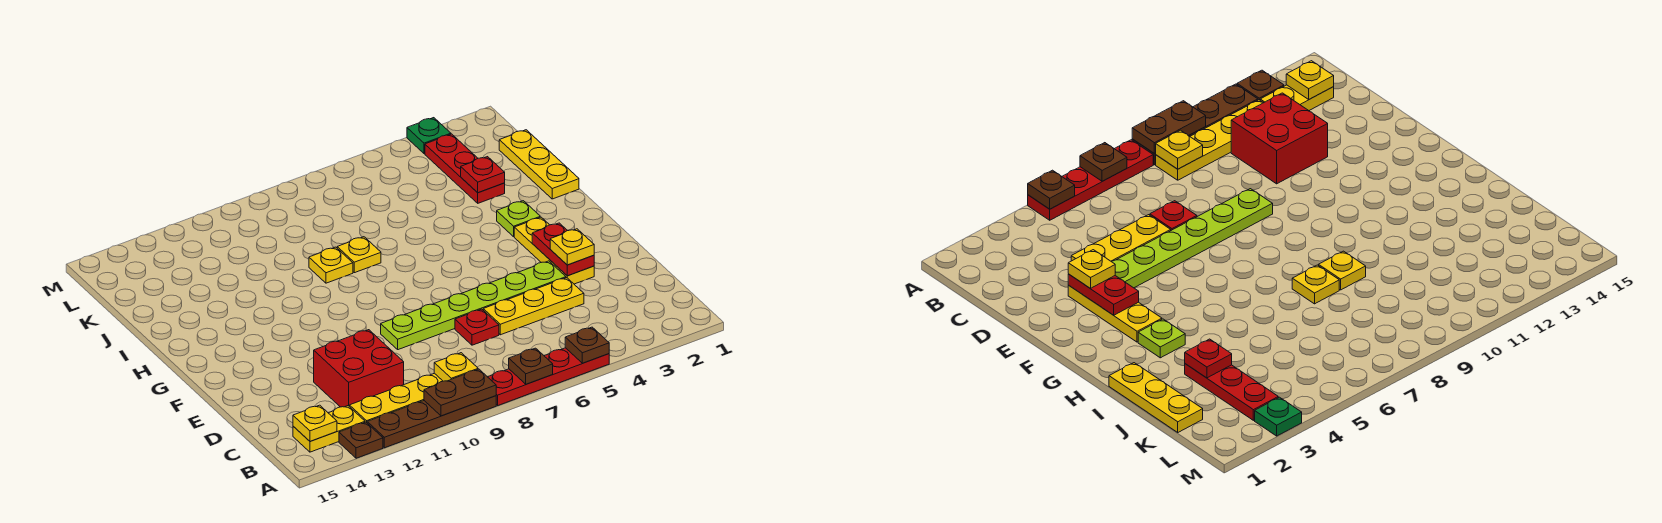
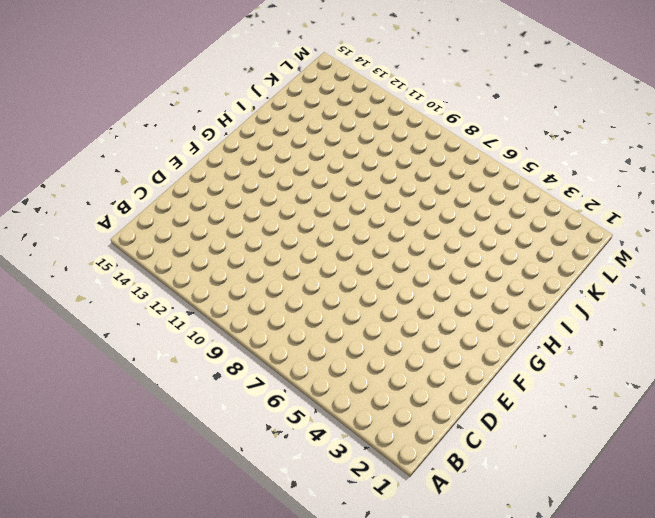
none -> red 1x4 plate [488,348,609,405]
none -> brown 1x4 plate [367,396,496,448]
none -> brown 1x1 plate [339,422,383,458]

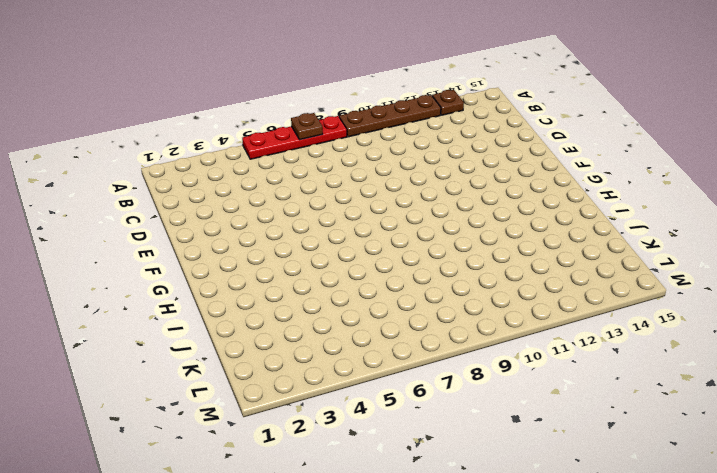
none -> yellow 1x4 plate [349,373,443,423]
none -> yellow 1x2 plate [293,406,365,452]
none -> red 2x2 brick [314,330,404,407]

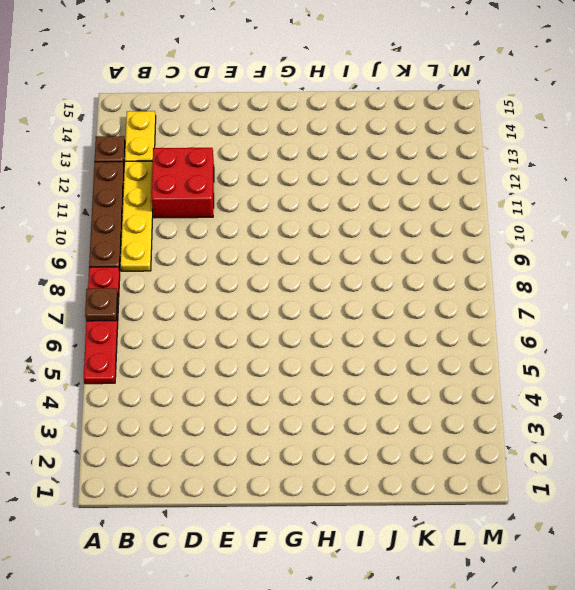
none -> yellow 1x3 plate [483,278,584,335]
none -> red 1x1 plate [455,309,499,345]
none -> yellow 1x3 plate [514,217,594,284]

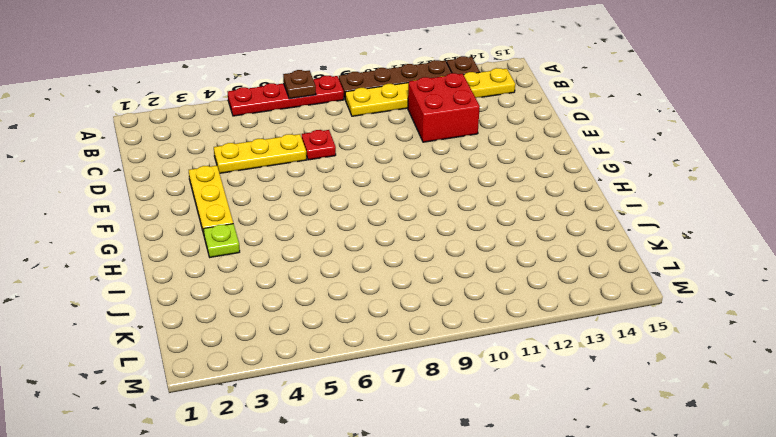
none -> lime 1x6 plate [381,261,566,350]
none -> yellow 1x3 plate [499,130,579,199]
none -> yellow 1x1 plate [337,237,381,273]

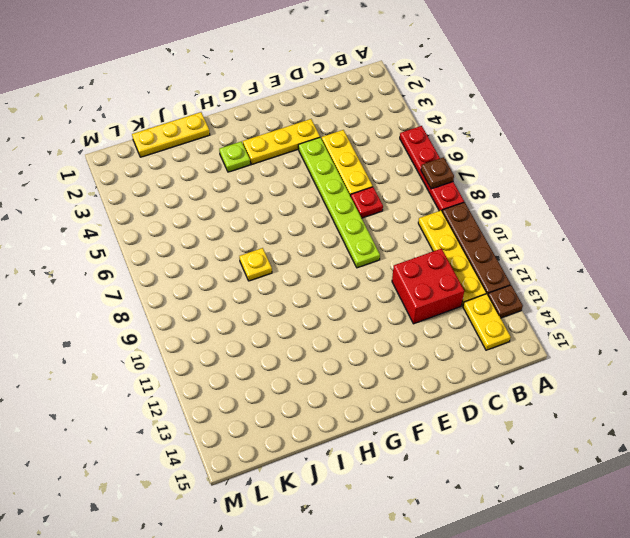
none -> yellow 1x1 plate [309,247,353,283]
none -> red 1x3 plate [425,134,505,203]
none -> green 1x1 plate [407,118,451,154]

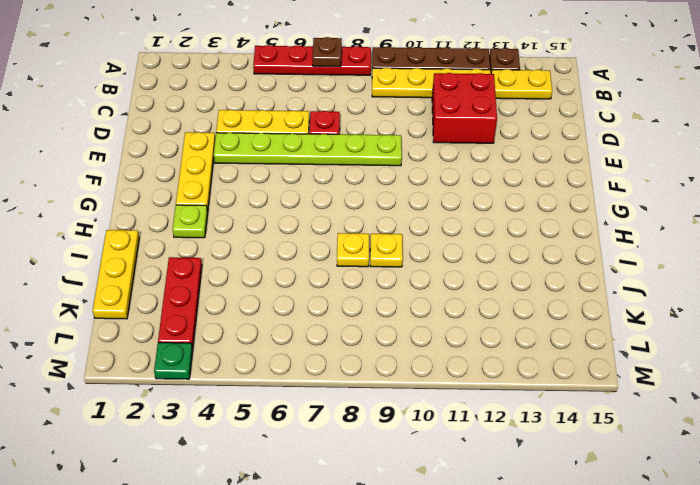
none -> brown 1x1 plate [565,327,609,363]
none -> brown 1x2 plate [424,369,496,416]
none -> yellow 1x1 plate [434,353,478,381]

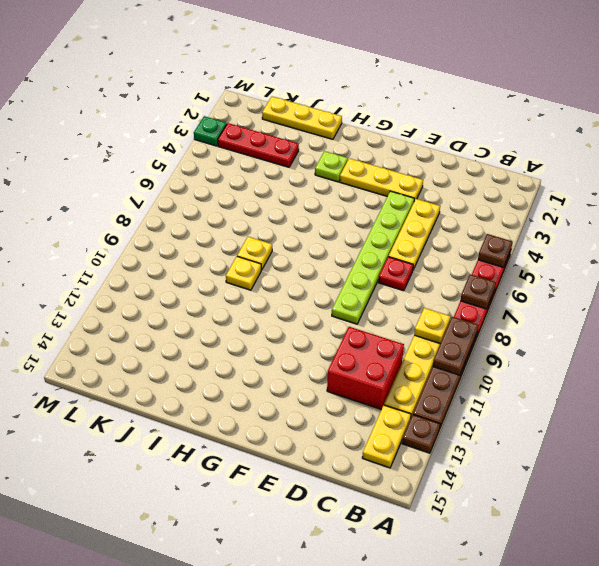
none -> yellow 1x1 plate [293,405,337,441]
none -> red 1x2 plate [532,223,594,276]
none -> red 1x1 plate [461,157,505,193]

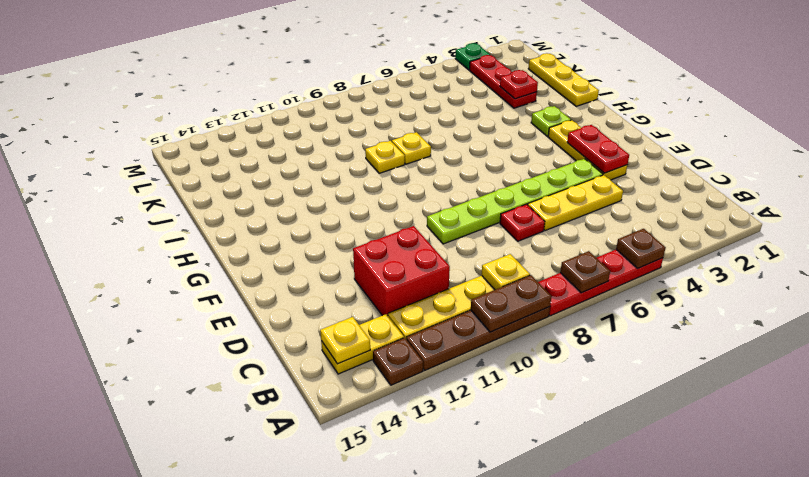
none -> yellow 1x1 plate [550,229,594,265]

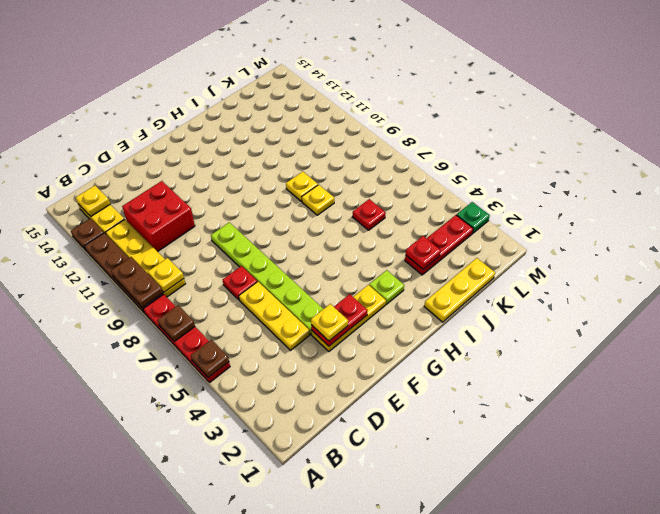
red 1x1 plate [352,199,386,230] -> none

